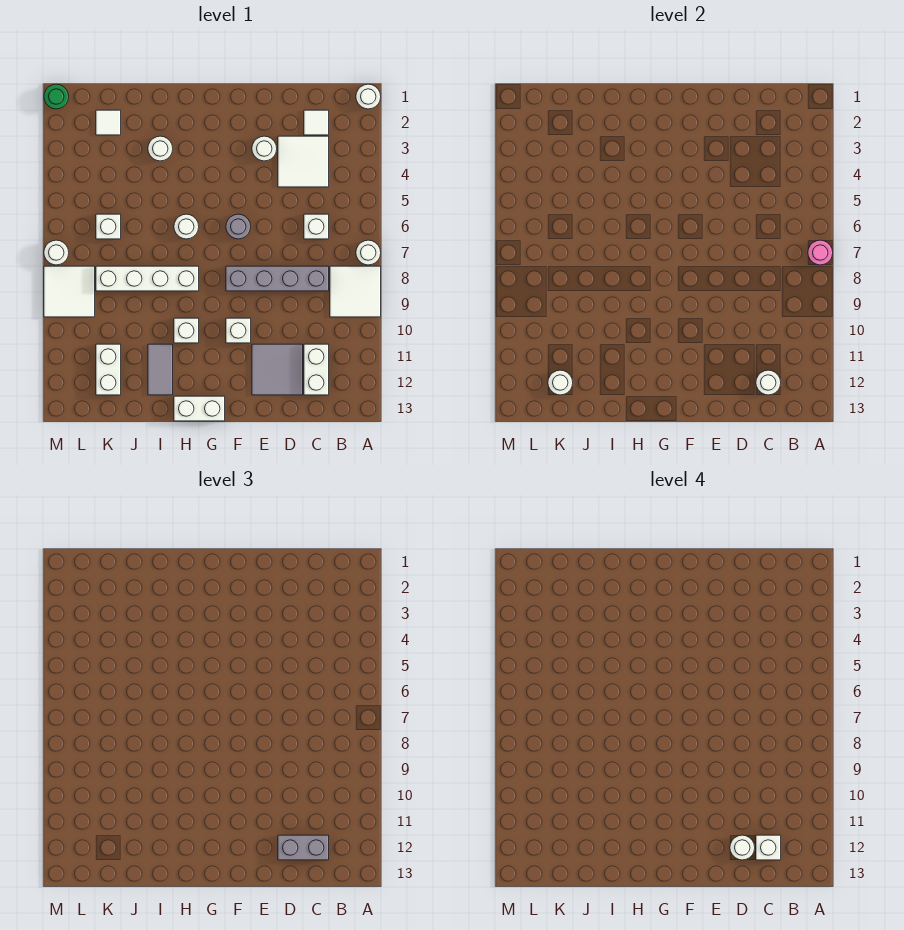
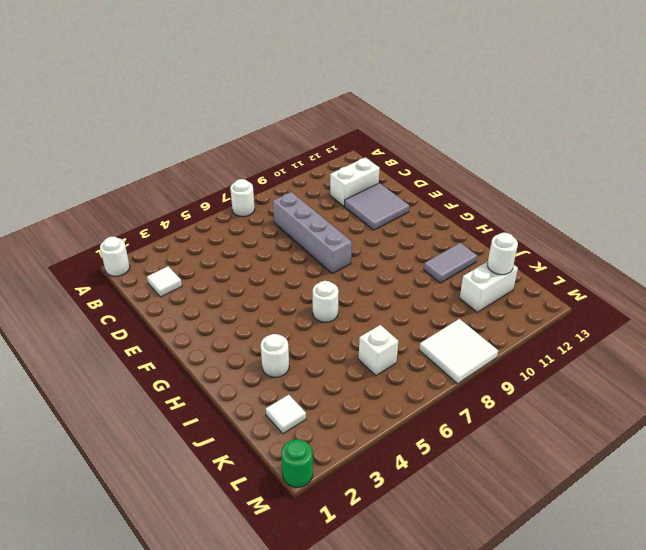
none -> white 2x2 tile [330,266,381,317]
none -> white 2x2 tile [278,136,329,187]
none -> white 1x1 brick [304,214,329,239]
none -> white 1x1 round brick [252,136,277,161]

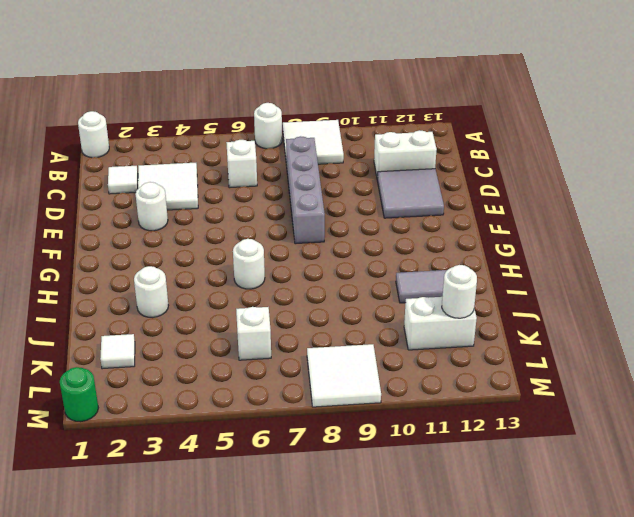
none -> grey 1x1 round brick [226,214,251,239]
none -> white 1x1 brick [226,318,251,343]
none -> white 1x2 brick [174,396,225,421]
none -> white 1x4 brick [96,266,199,291]

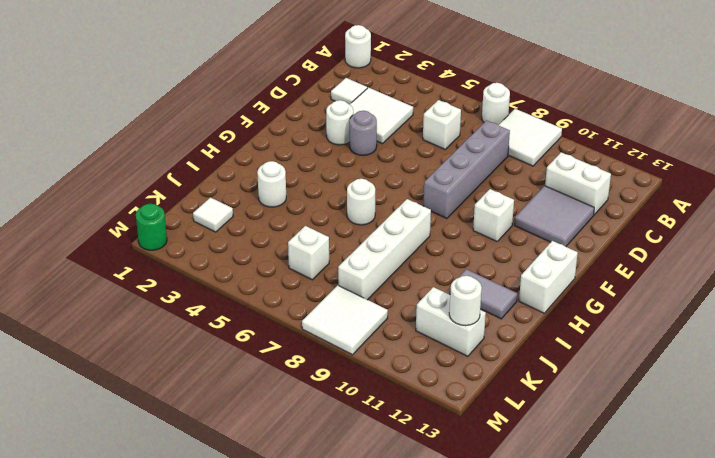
grey 1x1 round brick [349,111,377,155] -> grey 1x1 round brick moved to [226,214,251,239]
none -> white 1x1 brick [174,318,199,343]
none -> white 1x1 round brick [44,240,69,265]
none -> pink 1x1 round brick [808,240,833,265]
none -> white 1x1 round brick [756,370,781,395]

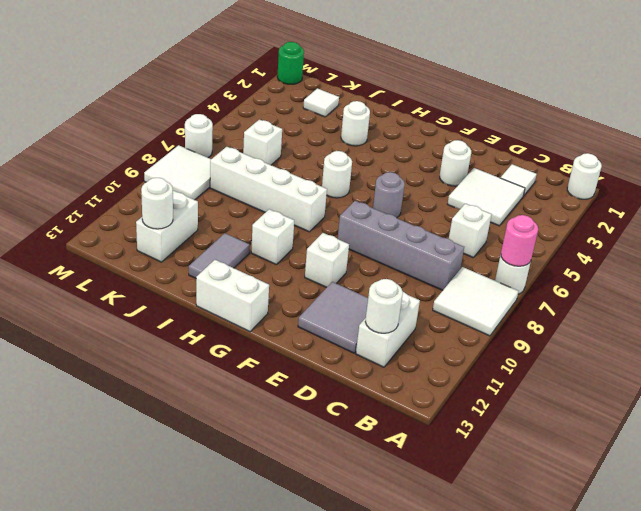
none -> grey 1x2 brick [278,835,329,860]
none -> white 1x1 brick [756,835,781,860]
none -> white 1x1 round brick [730,835,755,860]

